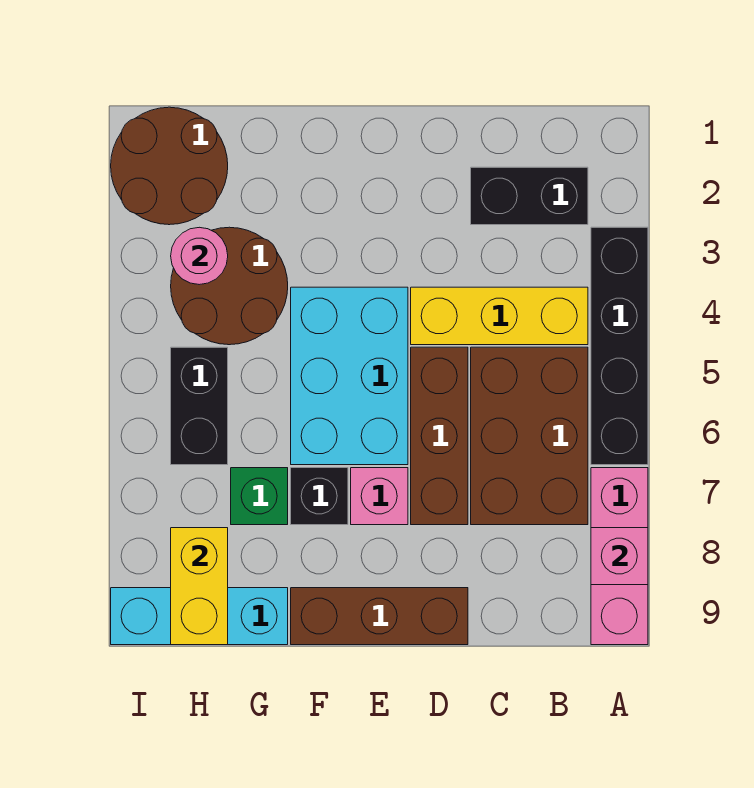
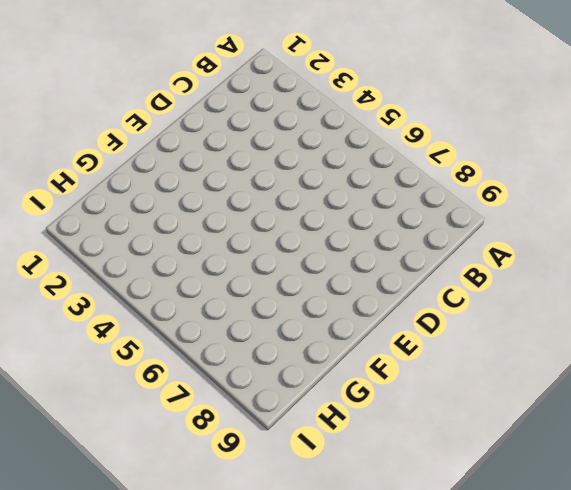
none -> black 1x4 brick [591,227,648,465]
none -> pink 1x3 brick [591,468,648,645]
none -> black 1x2 brick [471,167,588,225]

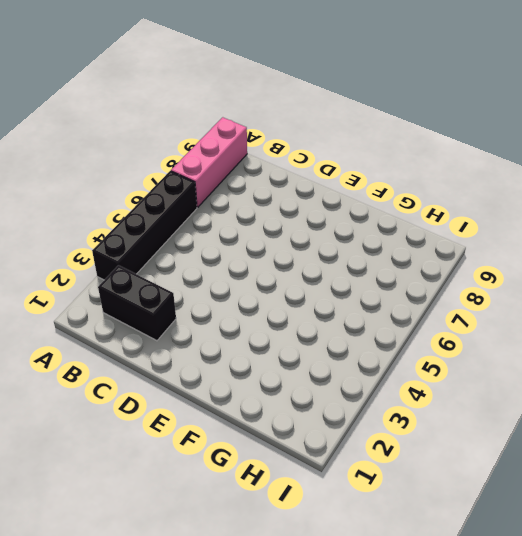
none -> yellow 1x3 brick [411,287,588,345]
none -> brown 2x3 brick [471,347,588,525]
none -> brown 1x3 brick [411,347,468,525]

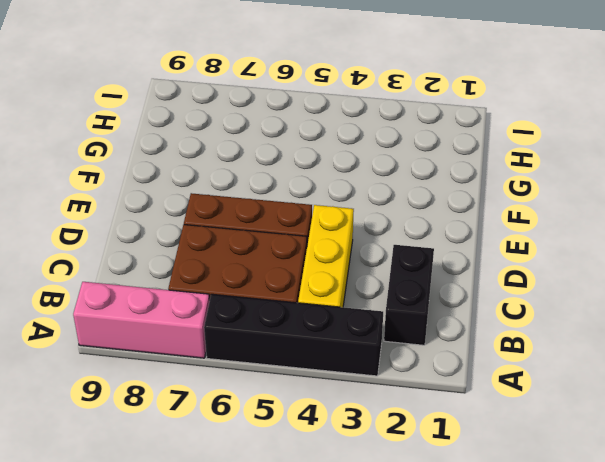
none -> brown 1x3 brick [291,588,468,645]
none -> cyan 2x3 brick [291,287,408,465]
none -> pink 1x1 brick [351,468,408,525]

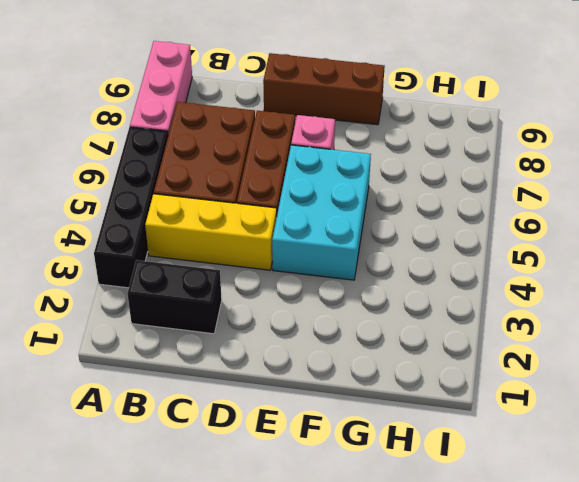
none -> black 1x1 brick [291,468,348,525]
none -> brown 2x2 round brick [171,227,288,345]
none -> green 1x1 brick [231,468,288,525]

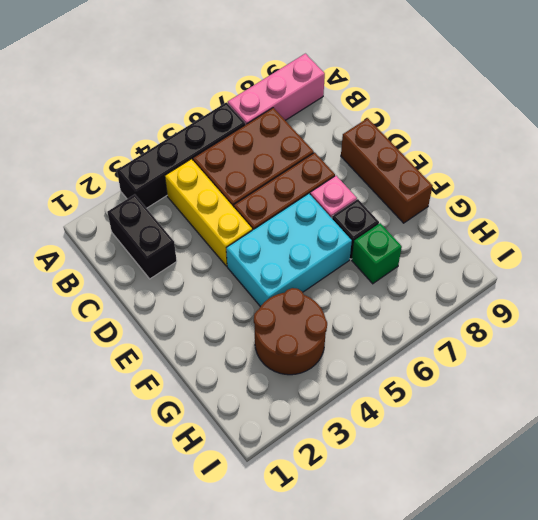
none -> cyan 1x3 brick [111,588,288,645]
none -> brown 2x2 round brick [111,107,228,225]
none -> black 1x2 brick [171,347,228,465]

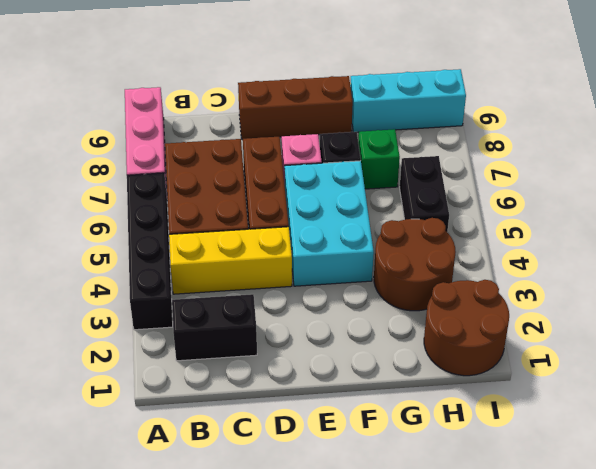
none -> pink 1x1 brick [591,528,648,585]
none -> pink 1x1 round brick [171,227,228,285]
none -> yellow 1x2 brick [171,528,228,645]

